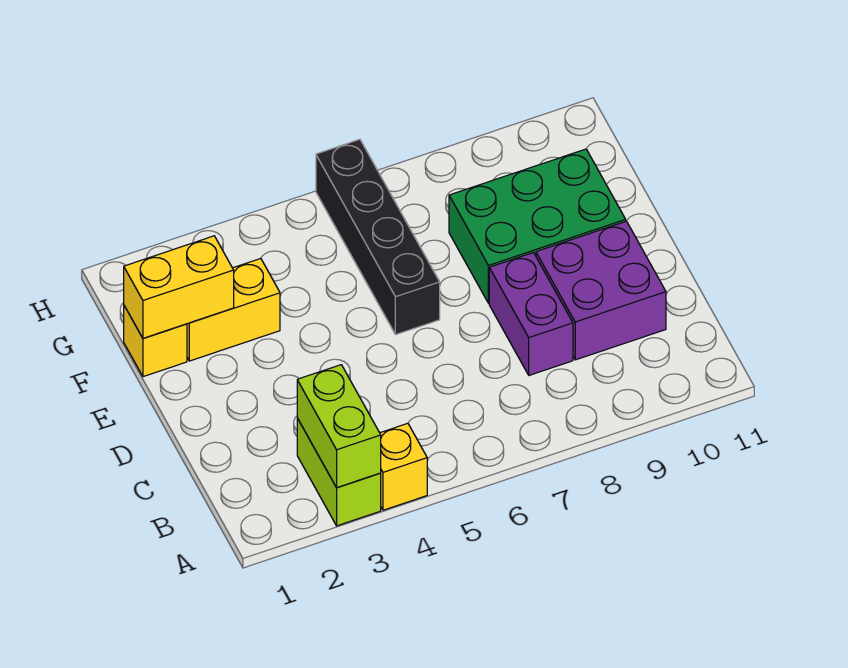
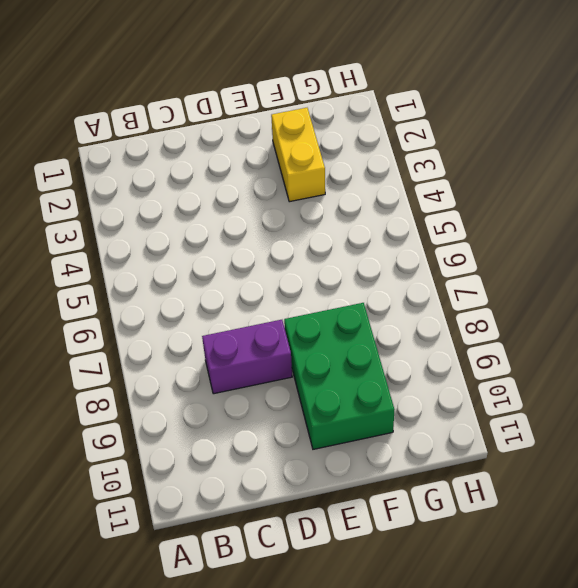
none -> lime 1x2 brick [297,418,381,526]
none -> yellow 1x1 brick [380,423,427,510]

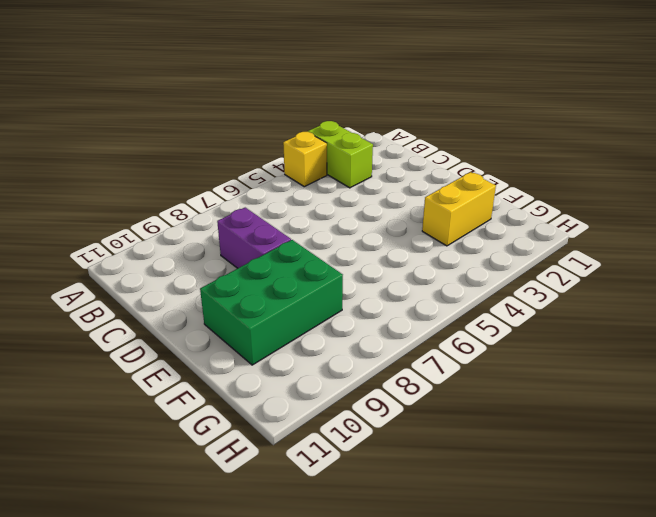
none -> purple 2x2 brick [536,221,666,360]
none -> black 1x4 brick [316,139,440,335]

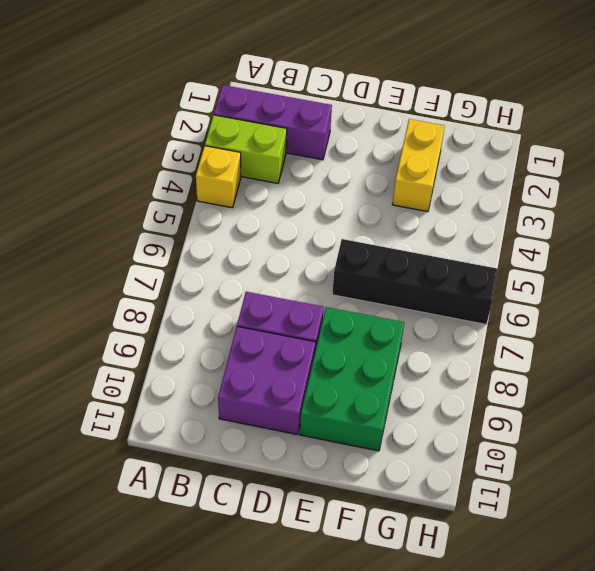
purple 1x3 brick [214,85,332,160] -> none
none -> yellow 1x1 brick [124,306,187,377]
none -> lime 1x2 brick [297,365,381,488]

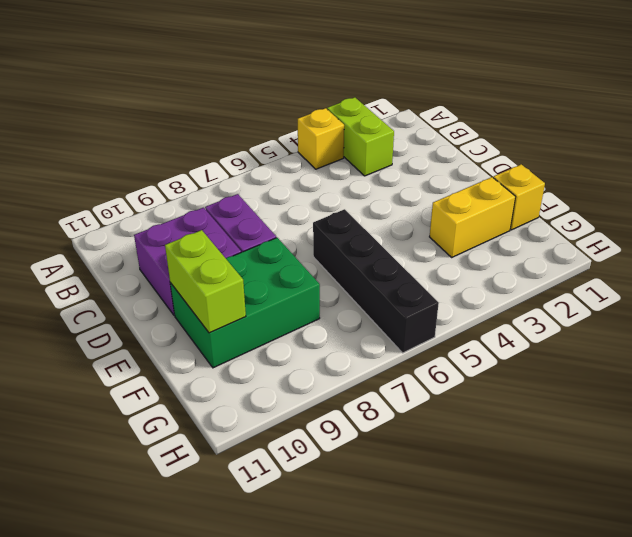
lime 1x2 brick [165,230,246,333] -> lime 1x2 brick moved to [297,365,381,488]
none -> yellow 1x2 brick [124,236,234,338]

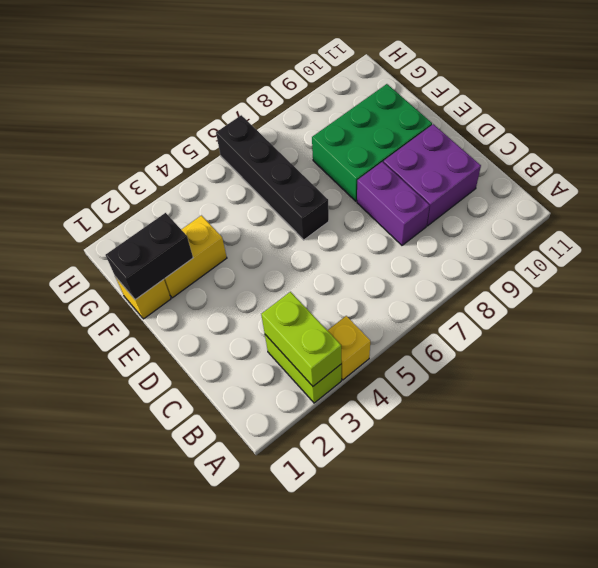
black 1x2 brick [106,213,193,300] -> yellow 1x2 brick [124,236,234,338]

